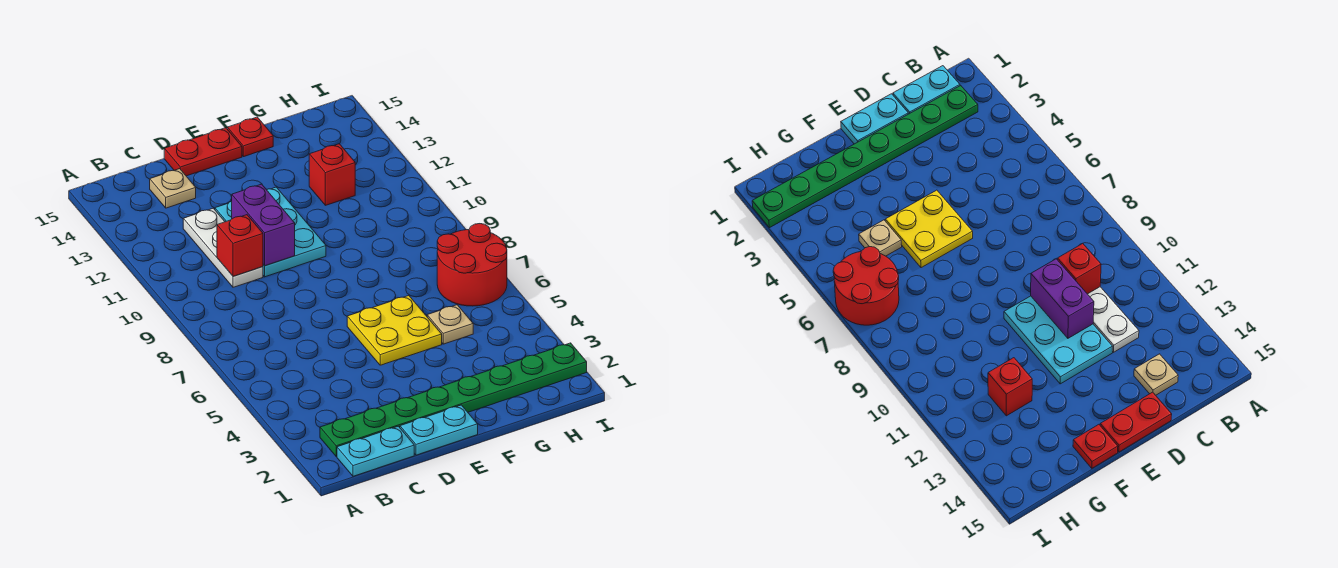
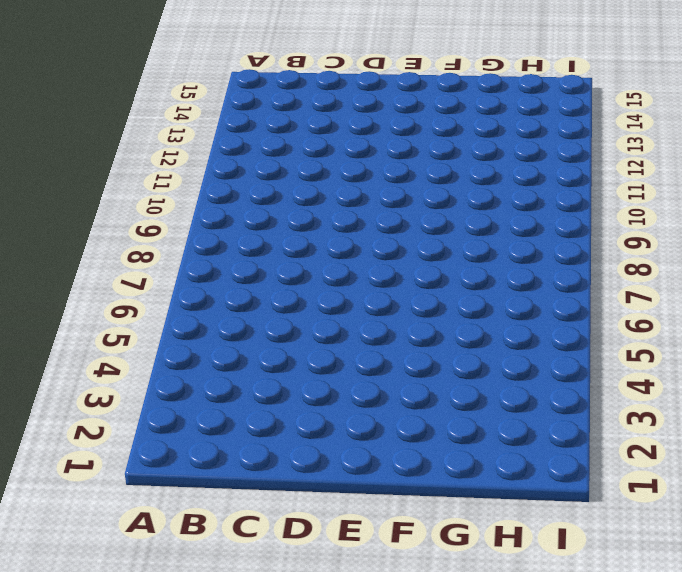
none -> cyan 1x2 plate [337,426,414,476]
none -> green 1x8 plate [320,343,587,456]
none -> white 1x3 plate [183,208,263,287]

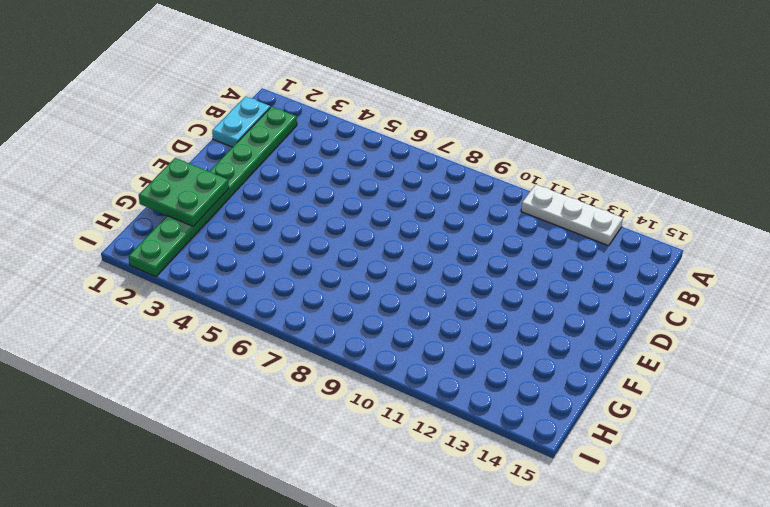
white 1x3 plate [521,185,623,246] -> white 1x3 plate moved to [183,208,263,287]
green 2x2 plate [139,158,229,226] -> none
none -> tan 1x1 plate [150,169,196,208]
none -> cyan 1x2 plate [400,405,478,455]
none -> cyan 2x3 plate [215,187,326,277]

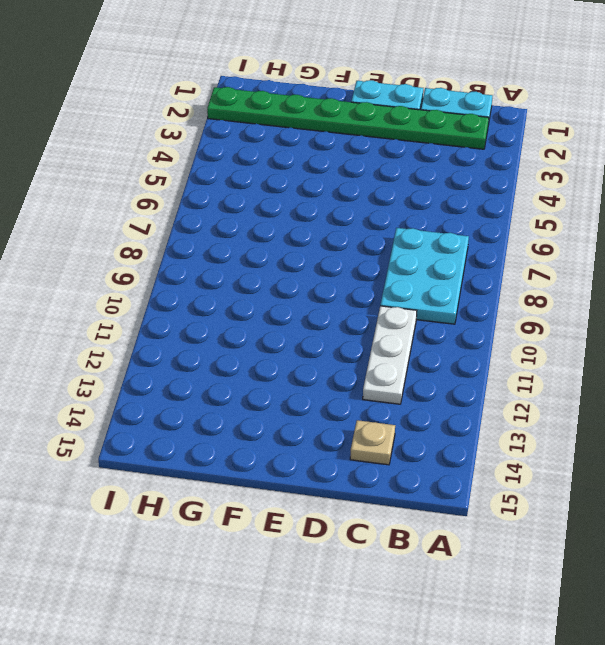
cyan 2x3 plate [380,228,469,324] -> cyan 2x3 plate moved to [215,187,326,277]
none -> red 1x2 plate [164,128,242,176]
none -> yellow 2x2 plate [347,296,442,365]
none -> red 1x1 plate [227,117,273,157]

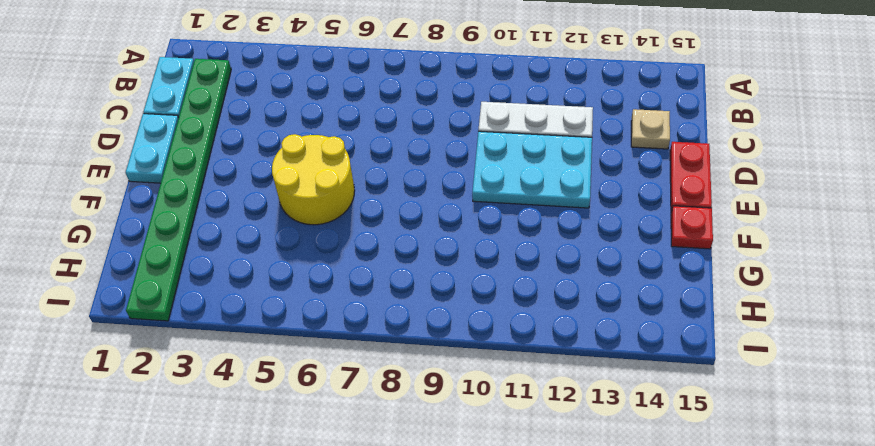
yellow 2x2 round brick [272,134,355,225] -> yellow 2x2 plate [347,296,442,365]
none -> tan 1x1 plate [427,305,473,344]
none -> red 1x1 brick [309,144,355,205]
none -> red 2x2 round brick [437,224,507,306]

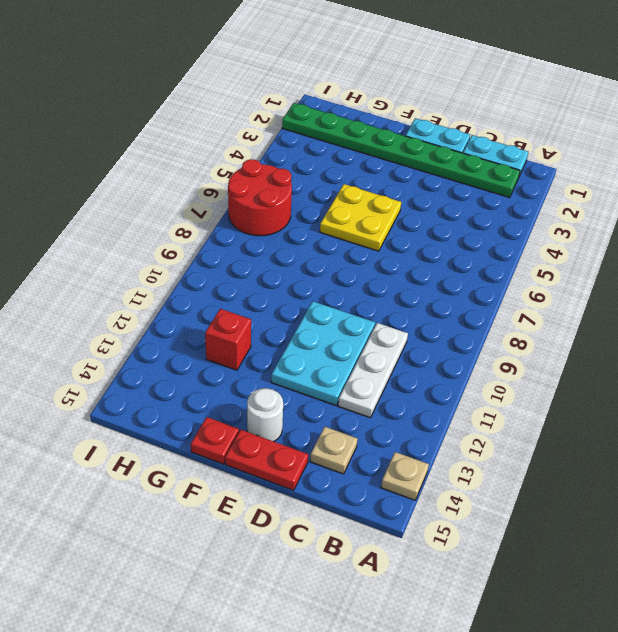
tan 1x1 plate [381,452,429,500] -> tan 1x1 plate moved to [427,305,473,344]
white 1x1 round brick [247,388,283,441] -> none
none -> red 1x1 brick [217,215,263,276]
none -> purple 1x2 brick [232,184,295,266]

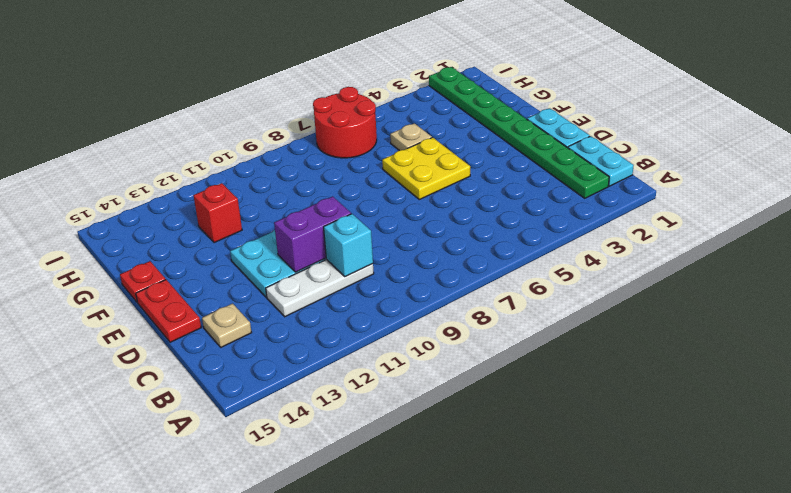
cyan 1x1 brick [324,214,373,277] -> red 1x1 brick [217,215,263,276]

